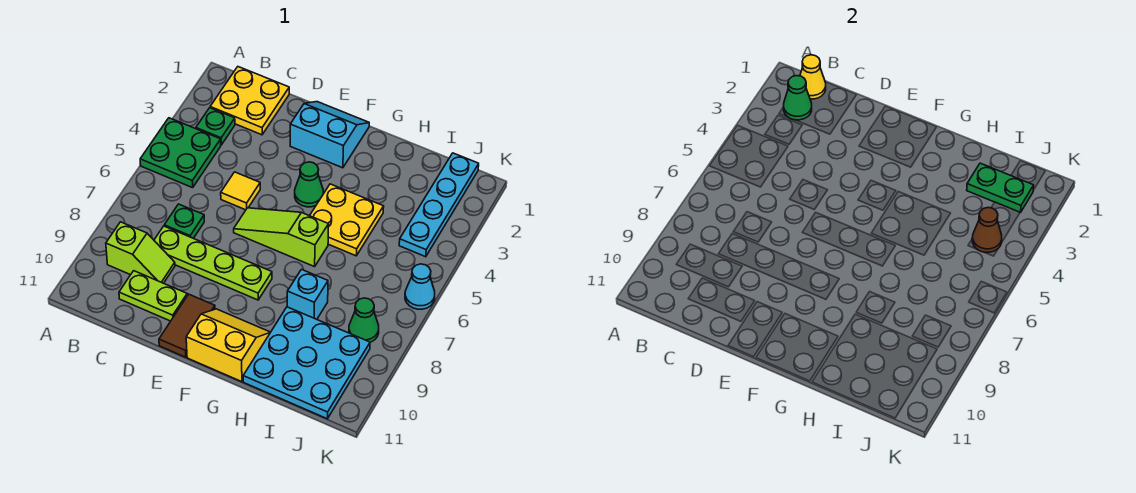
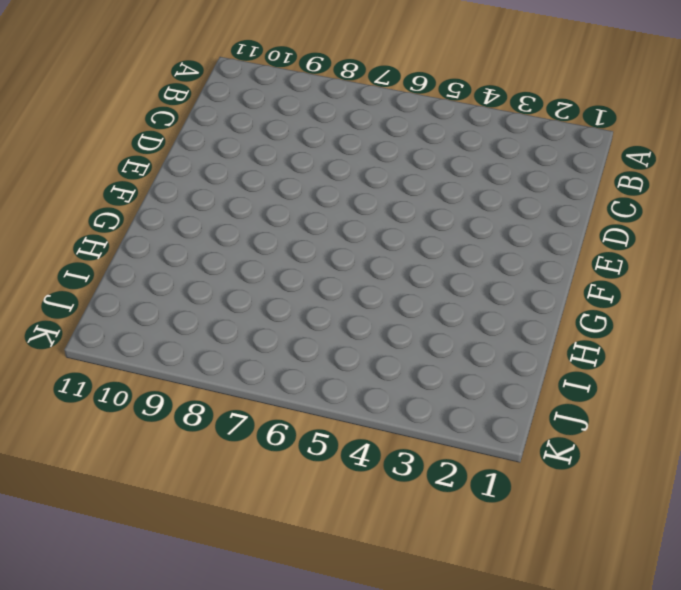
none -> green 2x2 plate [140,118,221,188]
none -> yellow 2x2 plate [210,67,289,135]
none -> green 1x1 plate [196,108,235,145]

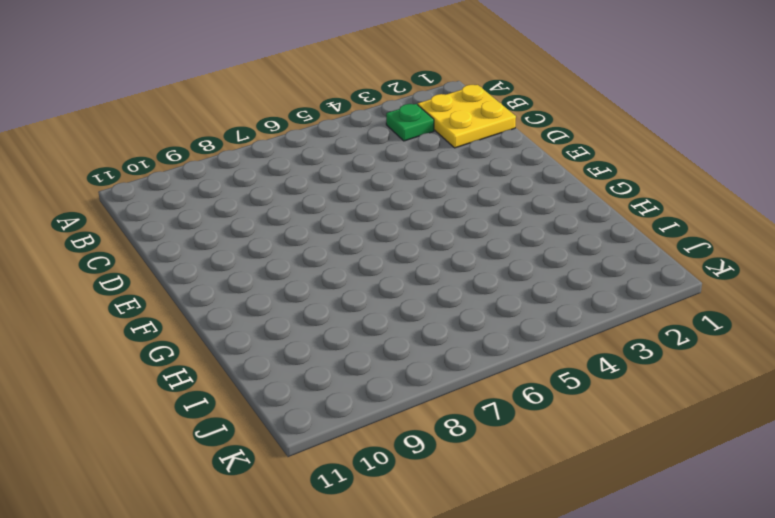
none -> green 2x2 plate [140,118,221,188]
none -> lime 1x2 slope [106,222,175,283]
none -> green 1x1 plate [164,204,204,238]

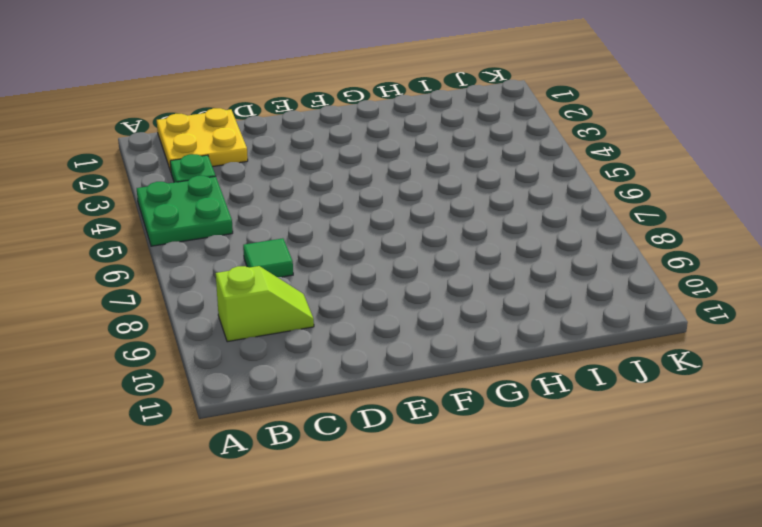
green 1x1 tile [243,238,293,277] -> green 1x1 plate [164,204,204,238]
none -> lime 1x4 plate [154,226,272,300]
none -> lime 1x2 plate [119,271,187,321]
none -> yellow 1x1 tile [221,172,260,210]

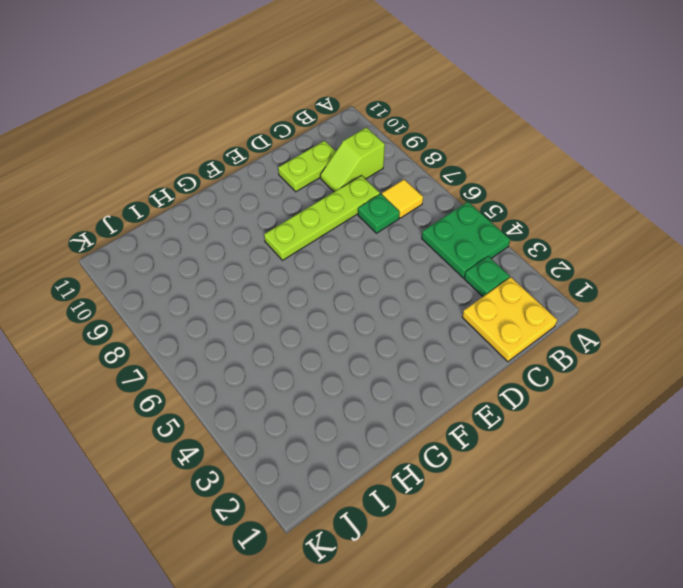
yellow 1x1 tile [382,179,423,218] -> yellow 1x1 tile moved to [221,172,260,210]
none -> cyan 2x2 slope [290,102,369,168]
none -> lime 1x3 slope [234,208,329,267]
none -> brown 1x2 tile [159,294,215,357]

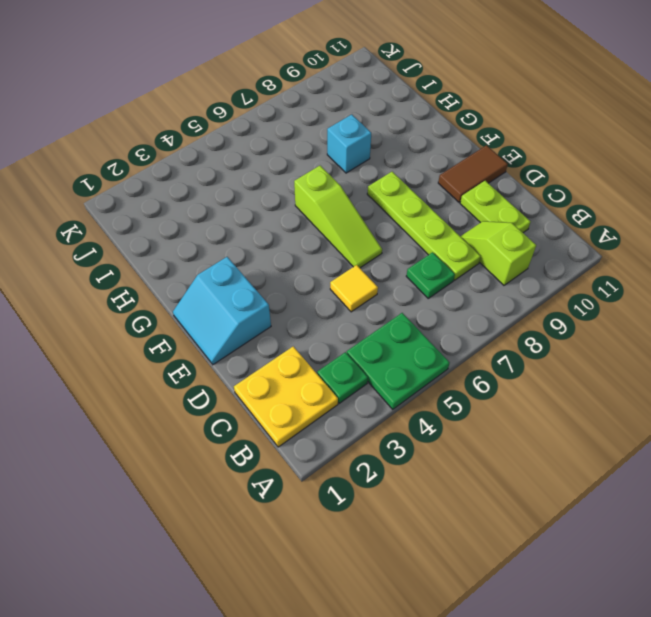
none -> green 1x1 cone [295,162,323,207]
none -> yellow 2x2 slope [186,309,270,382]
none -> yellow 2x2 plate [310,184,384,256]

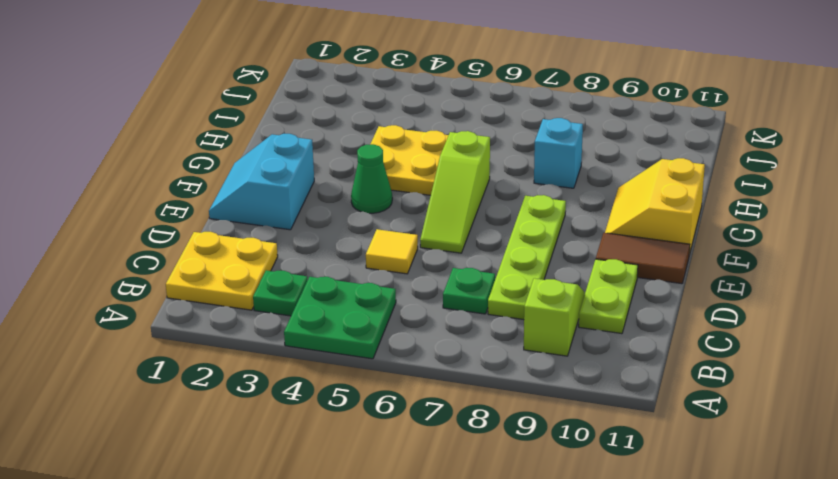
none -> cyan 3x3 plate [243,307,370,419]
none -> cyan 1x4 plate [399,153,479,257]
none -> green 1x1 cone [349,298,379,342]

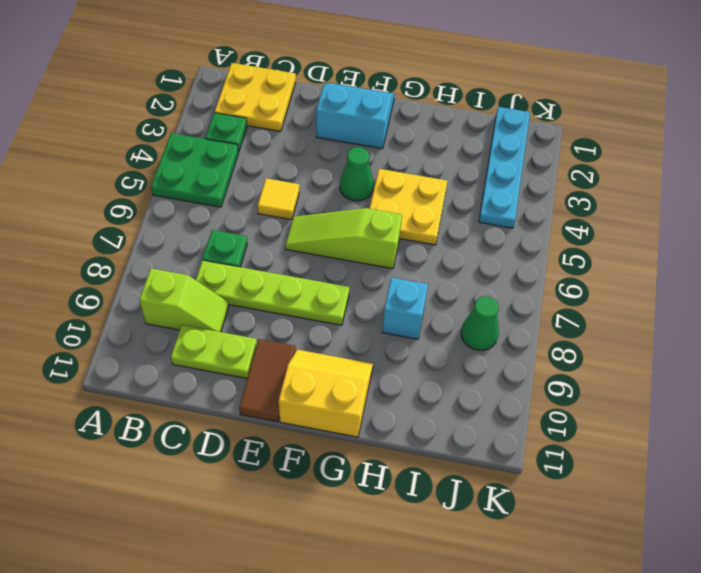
none -> cyan 3x3 plate [243,307,370,419]
none -> cyan 1x1 cone [405,264,435,309]
none -> yellow 1x1 cone [800,55,826,99]

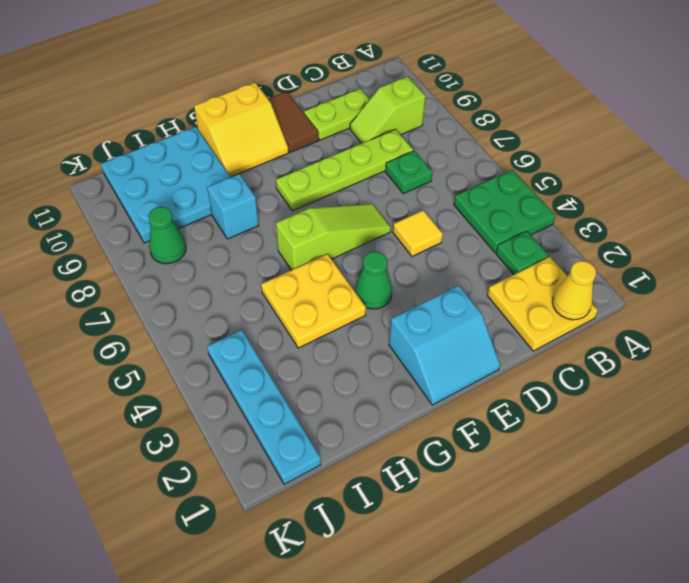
none -> cyan 1x1 cone [405,264,435,309]
none -> green 1x1 cone [784,76,812,120]
none -> green 1x2 plate [967,163,1034,213]

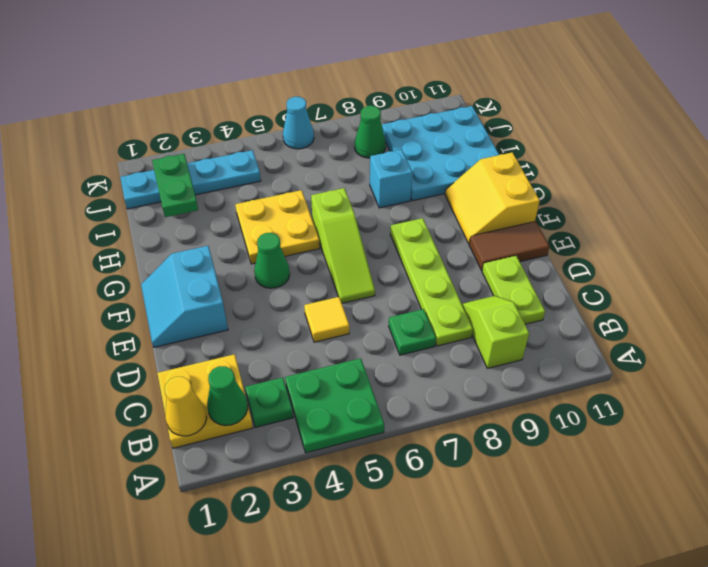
none -> brown 1x1 cone [972,208,1002,252]

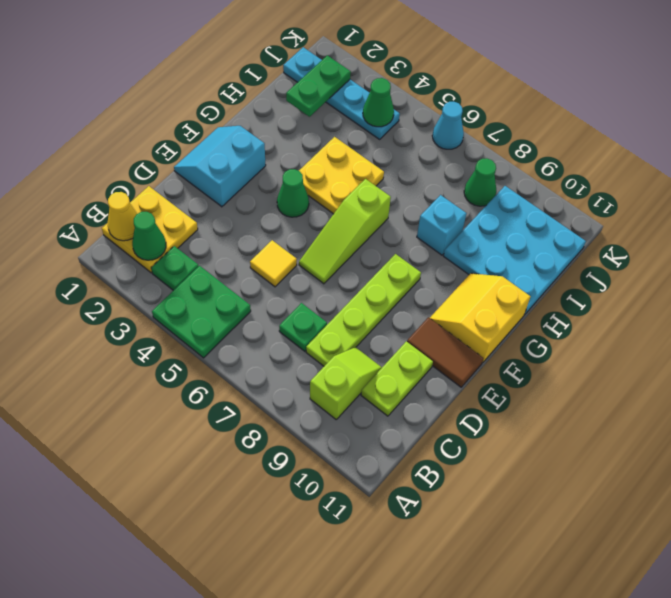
green 1x1 cone [363,78,394,127] -> brown 1x1 cone [972,208,1002,252]

